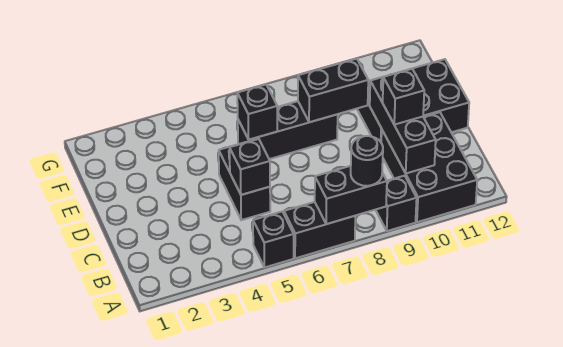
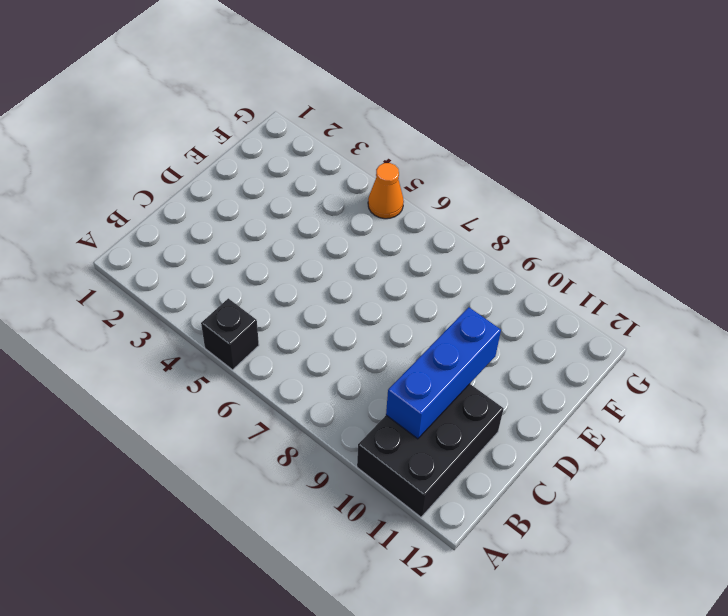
blue 1x3 brick [386,307,501,439] -> black 1x3 brick [370,77,436,173]
orange 1x1 cone [368,163,404,219] -> none
none -> black 1x2 brick [284,202,355,258]
none -> black 1x1 brick [376,176,417,231]
none -> black 1x2 brick [219,142,270,220]

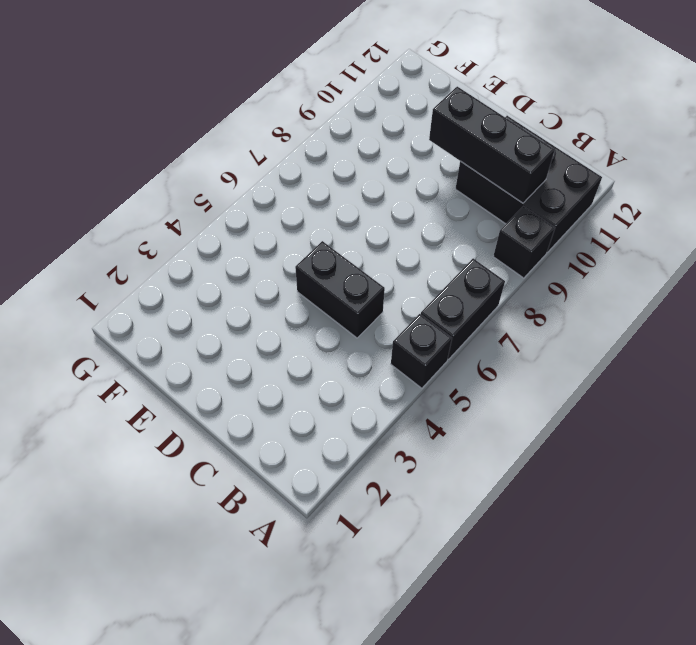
none -> black 2x3 brick [357,59,469,142]
none -> black 1x3 brick [238,101,338,159]
none -> black 1x2 brick [315,166,387,224]

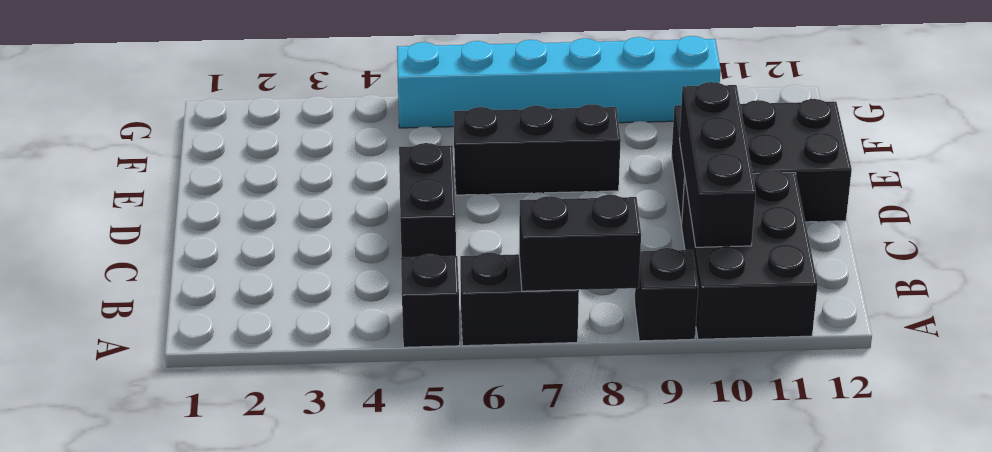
cyan 1x6 brick [397,36,721,128] -> none
none -> black 1x1 brick [230,139,270,195]
none -> black 1x1 brick [237,85,277,140]
none -> black 1x2 brick [298,59,368,122]

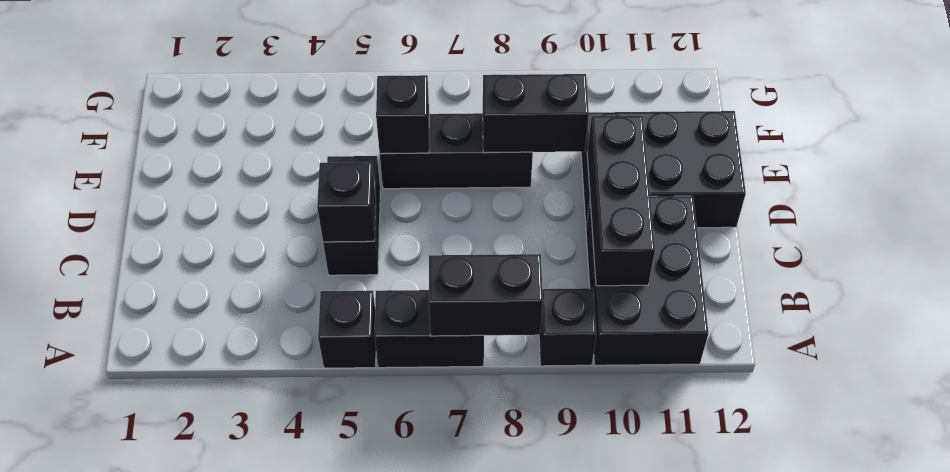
none -> black 1x1 round brick [351,136,383,186]
none -> black 1x1 brick [383,69,424,125]

